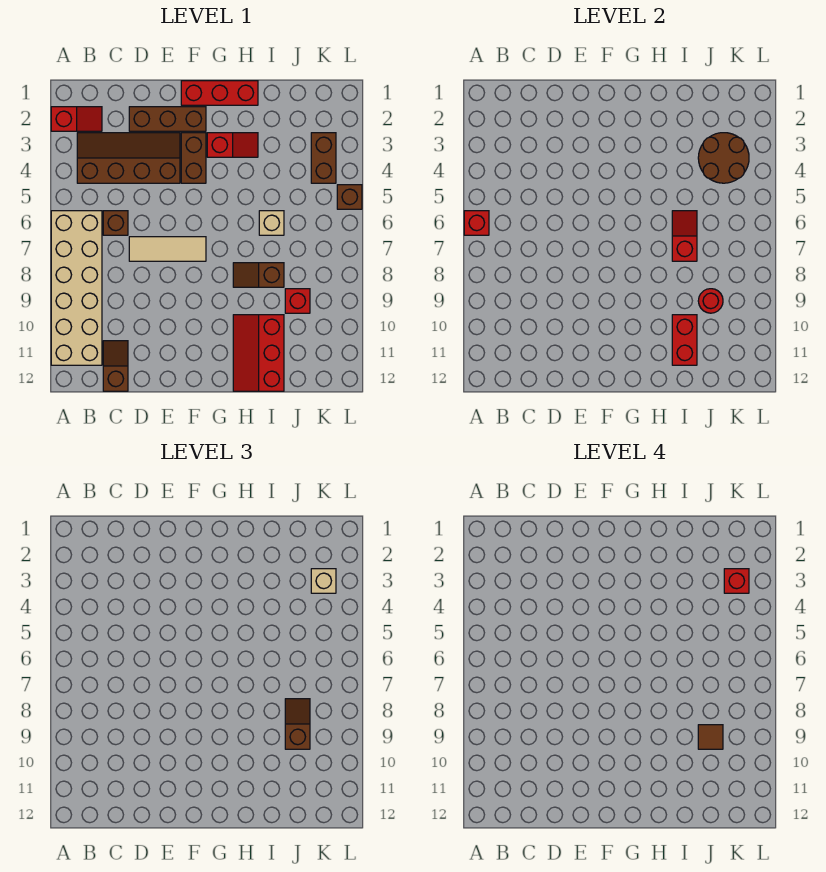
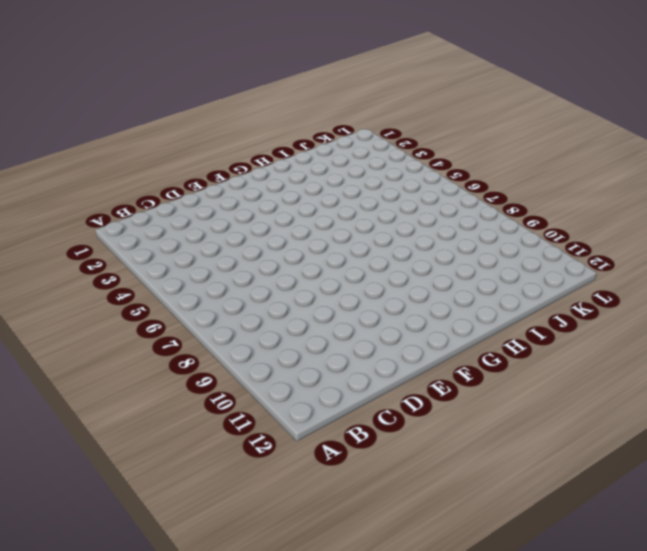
none -> red 1x2 slope [51,107,102,131]
none -> tan 2x6 brick [51,211,102,365]
none -> brown 2x4 slope [77,133,180,183]

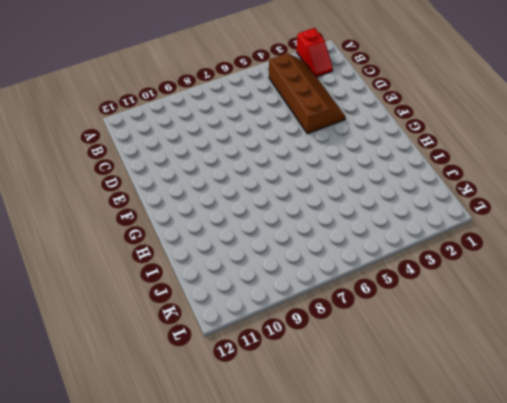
none -> tan 2x6 brick [51,211,102,365]
none -> brown 1x1 brick [103,211,128,235]
none -> brown 1x2 slope [103,341,128,391]

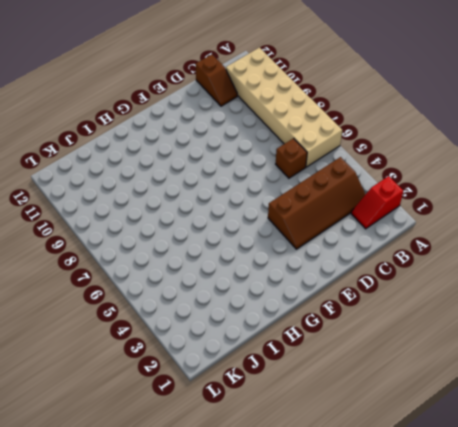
none -> brown 1x3 brick [129,107,206,131]
none -> tan 1x3 tile [129,237,206,261]
none -> red 1x3 brick [181,81,258,105]

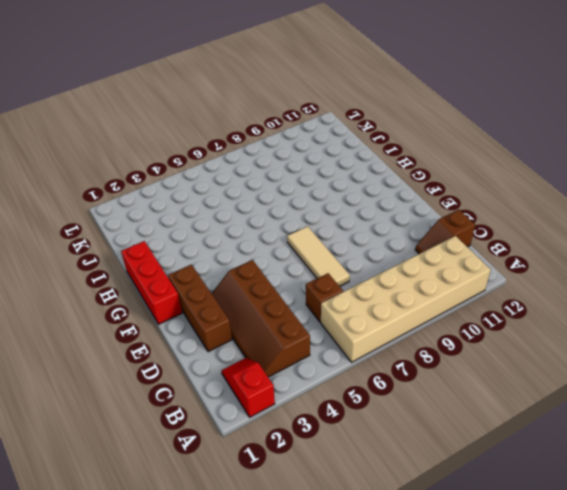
none -> brown 1x2 brick [181,133,206,183]
none -> red 1x2 slope [207,133,258,157]
none -> brown 1x2 slope [233,263,284,287]

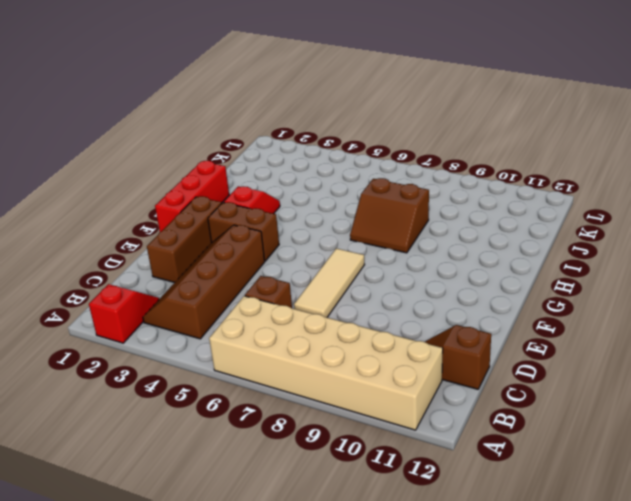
brown 2x2 slope [350,178,429,253] -> brown 1x2 slope [233,263,284,287]
none -> red 2x3 slope [233,315,284,391]
none -> tan 1x1 brick [259,211,284,235]
none -> red 1x1 brick [285,289,310,313]

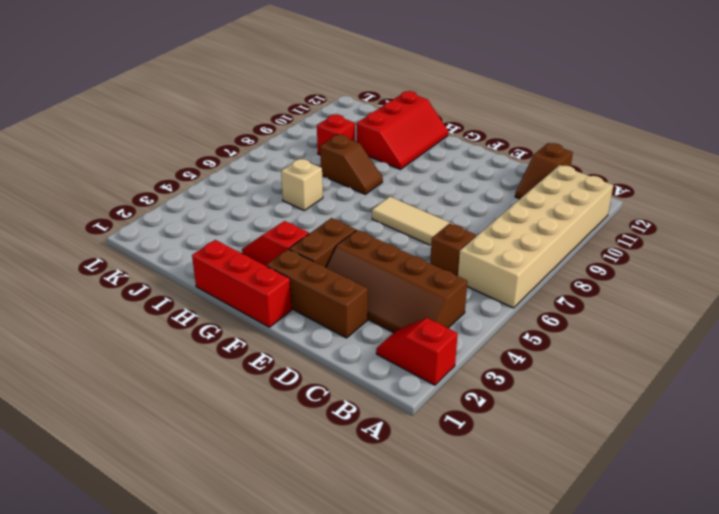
none -> brown 1x2 brick [311,133,336,183]
none -> brown 1x1 brick [337,185,362,209]
none -> red 1x1 brick [464,211,489,235]

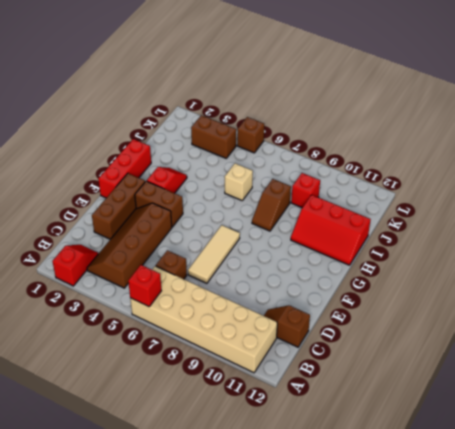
none -> red 1x2 slope [672,211,697,261]
none -> red 1x2 brick [672,315,697,365]
none -> brown 2x2 round brick [698,133,749,183]

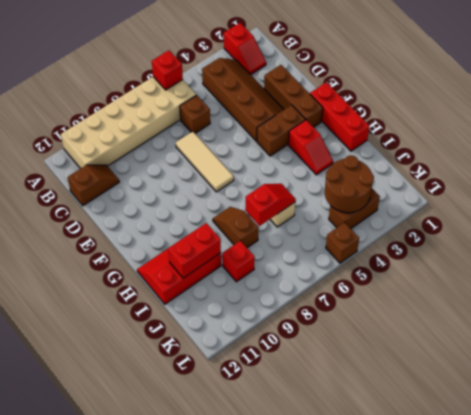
none -> red 1x1 round brick [698,289,723,313]
none -> brown 1x2 slope [285,699,310,749]
none -> tan 1x1 brick [311,569,336,593]

